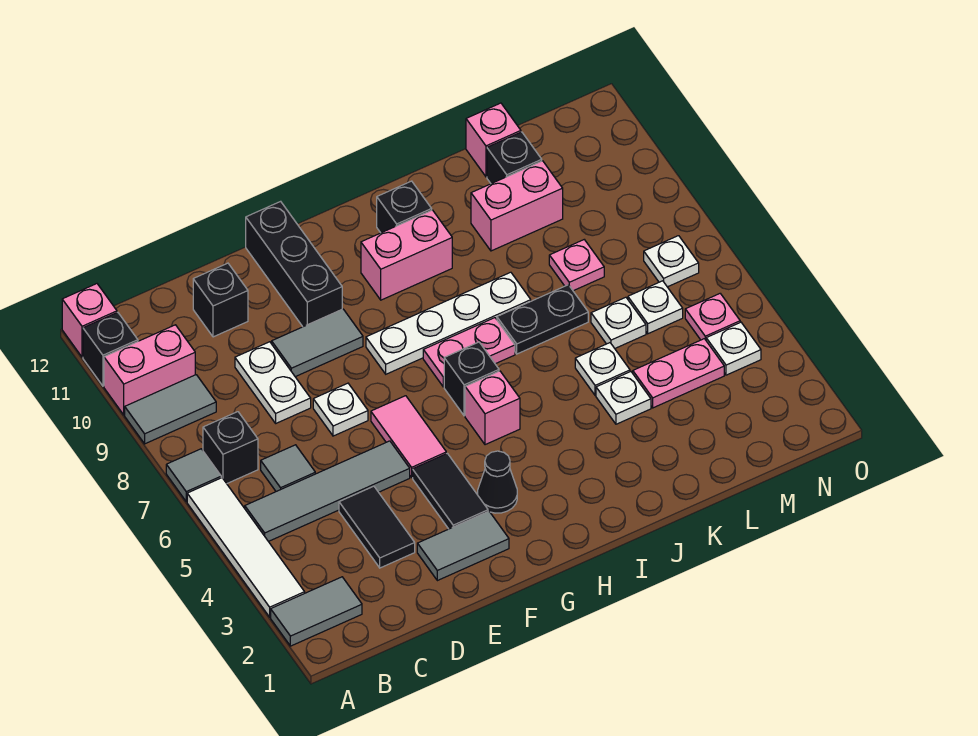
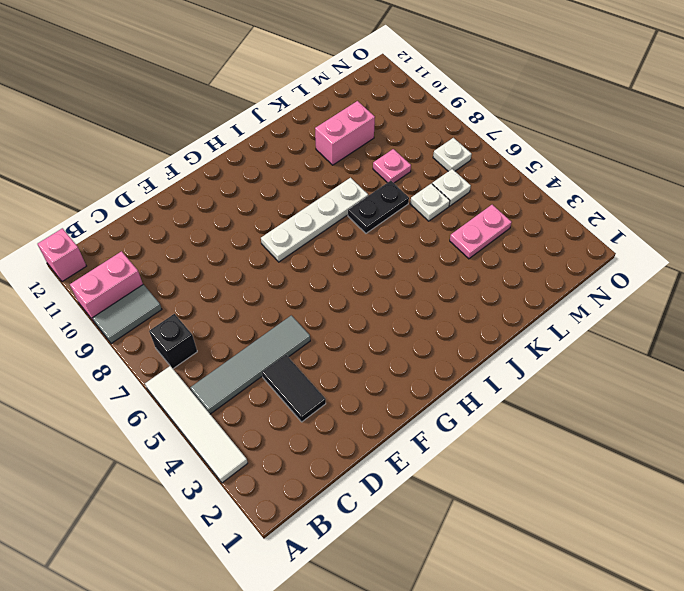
none -> grey 1x2 tile [271,577,362,646]
none -> grey 1x1 tile [166,449,221,502]
none -> black 1x1 brick [83,312,138,386]
none -> grey 1x1 tile [261,445,315,491]

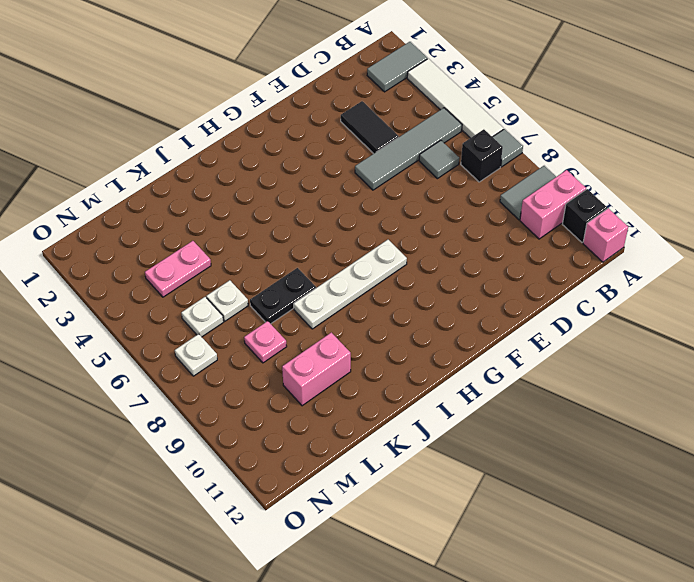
none -> white 1x2 plate [235,342,311,423]
none -> black 1x1 brick [193,263,248,337]
none -> grey 1x2 tile [417,511,509,581]
none -> white 1x1 plate [313,383,368,436]

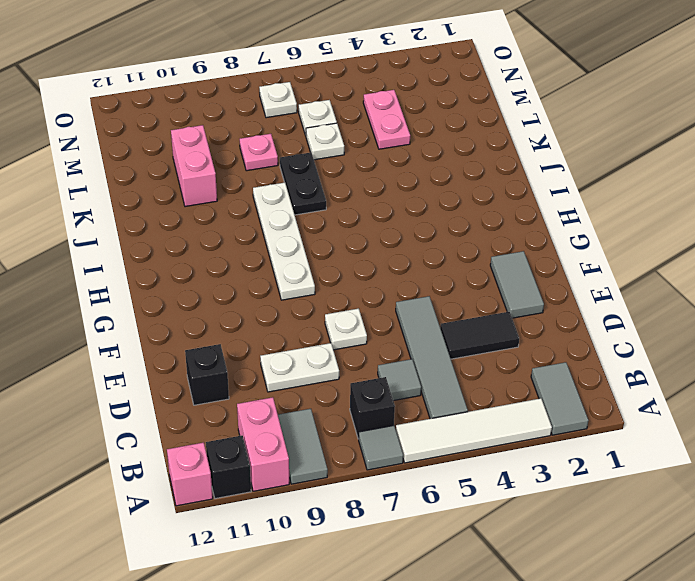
none -> grey 1x2 tile [272,309,363,377]
none -> black 1x2 tile [413,453,488,529]
none -> pink 1x2 tile [371,396,446,477]
none -> black 1x3 brick [246,201,342,327]

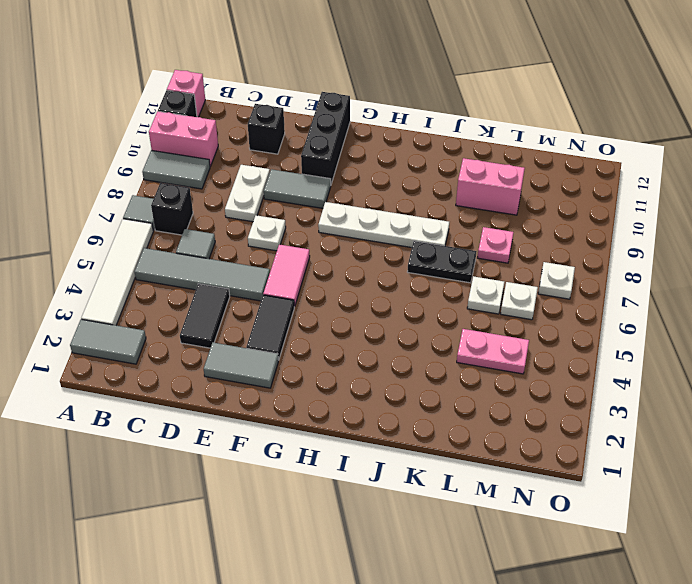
none -> black 1x1 cone [478,451,517,513]
none -> pink 1x1 brick [465,371,520,445]
none -> black 1x1 brick [444,342,499,416]
none -> pink 1x2 plate [423,318,515,387]

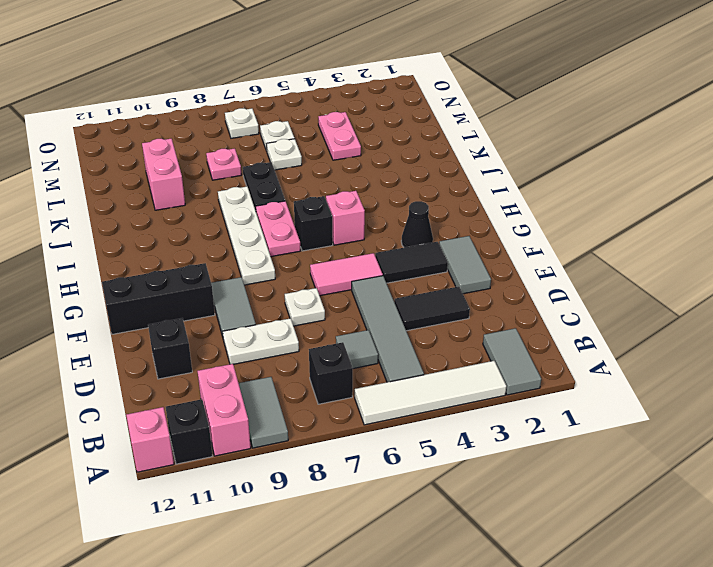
none -> grey 1x1 tile [166,449,221,502]
none -> pink 1x2 brick [361,210,452,300]
none -> black 1x1 brick [377,181,432,233]
none -> white 1x1 plate [596,372,651,424]

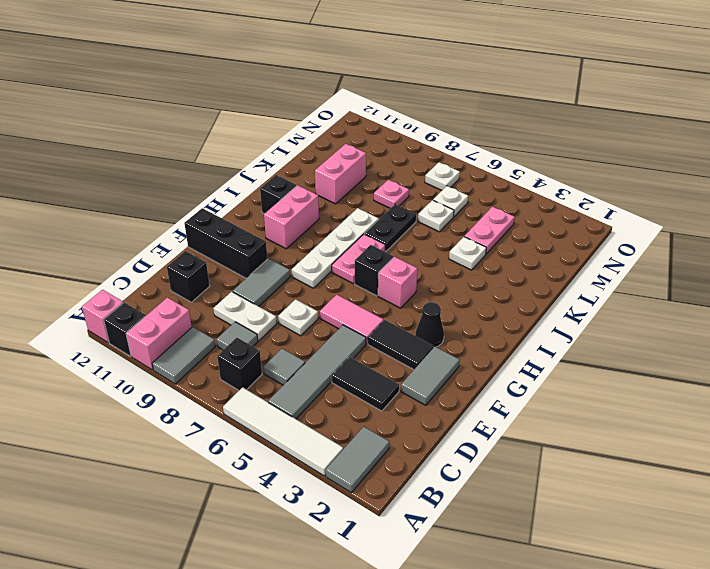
grey 1x1 tile [216,322,258,350] -> grey 1x1 tile moved to [166,449,221,502]
none -> white 1x1 plate [575,343,630,395]
none -> black 1x1 brick [487,132,542,184]
none -> pink 1x1 brick [466,103,521,177]
none -> white 1x1 plate [706,322,761,375]

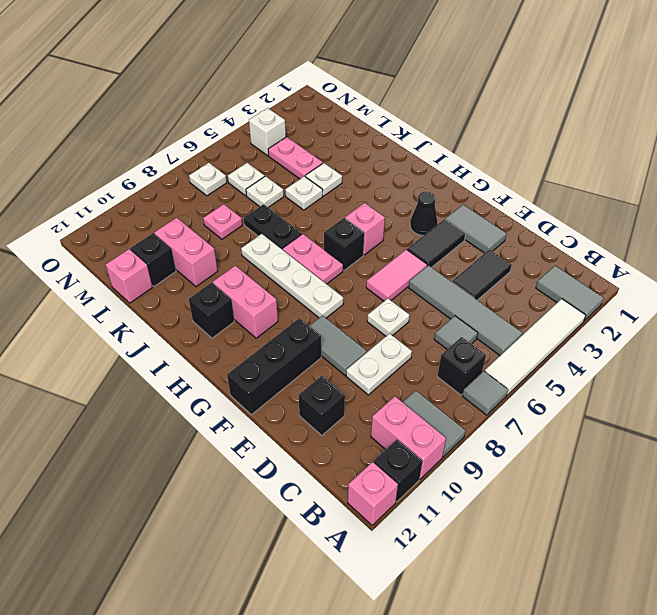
white 1x1 brick [249,108,286,156] -> white 1x1 plate [706,322,761,375]
none -> pink 1x1 plate [685,294,740,340]

